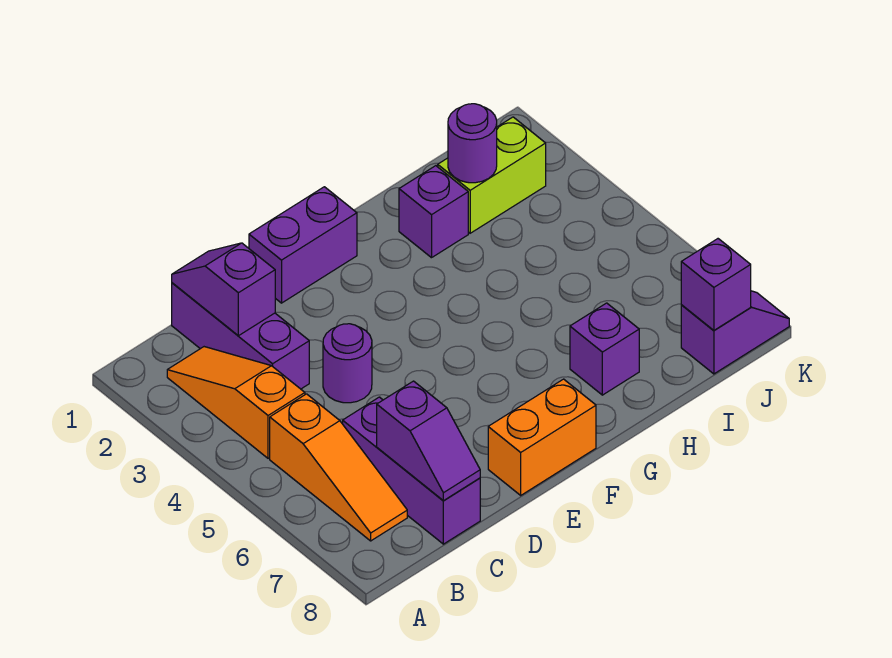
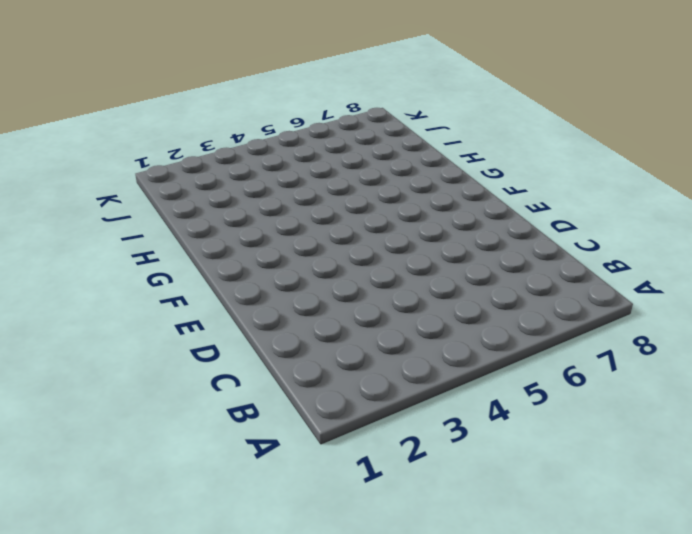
none -> orange 1x3 slope [167,347,305,458]
none -> orange 1x3 slope [270,394,407,541]
none -> purple 1x3 brick [172,283,309,389]

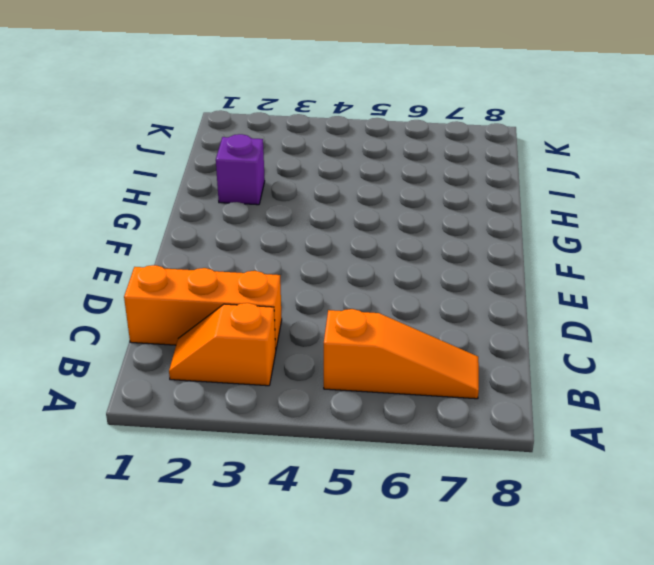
orange 1x2 slope [169,303,276,386] -> orange 1x3 slope [167,347,305,458]
orange 1x3 brick [124,265,282,348] -> purple 1x3 brick [172,283,309,389]
none -> purple 1x3 brick [343,397,480,544]
none -> purple 1x1 round brick [323,324,372,403]
none -> purple 1x2 brick [249,187,357,303]

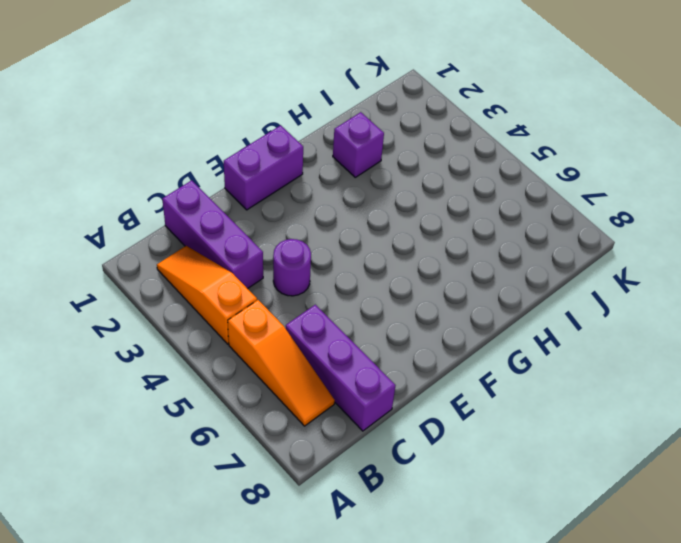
none -> orange 1x2 brick [488,379,596,495]
none -> purple 1x1 brick [570,303,639,395]
none -> lime 1x2 brick [438,117,546,233]

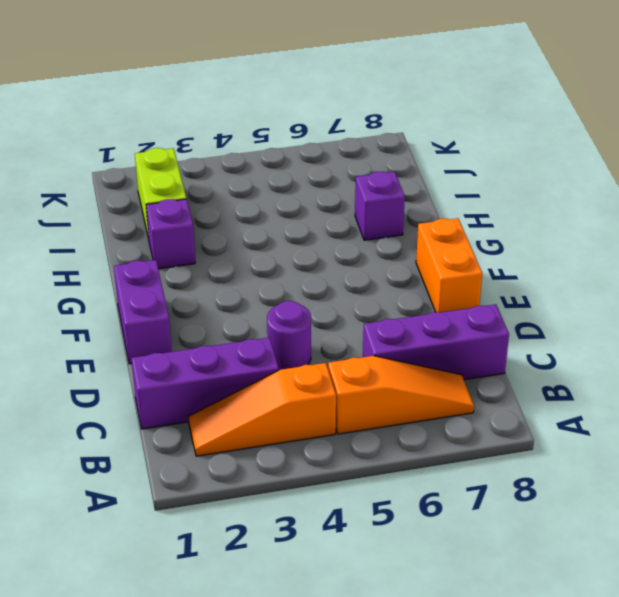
none -> purple 1x2 slope [681,291,789,374]
none -> purple 1x2 slope [172,243,275,336]
none -> purple 1x2 slope [377,381,480,501]

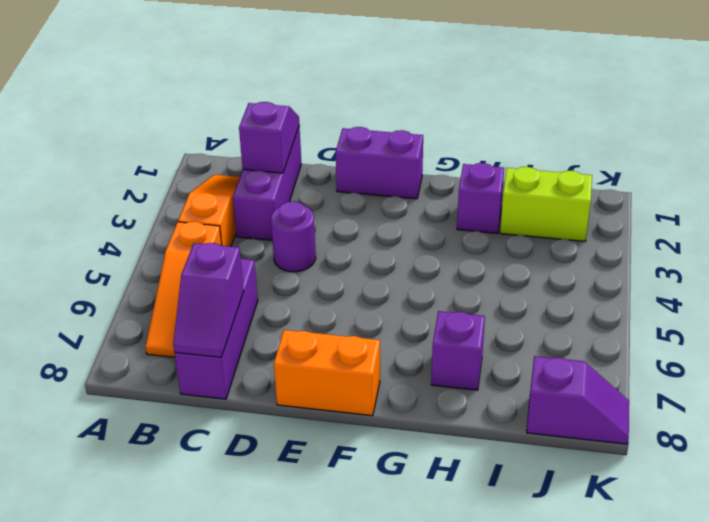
none -> purple 1x1 round brick [448,104,497,183]
none -> purple 1x1 brick [681,239,751,330]

